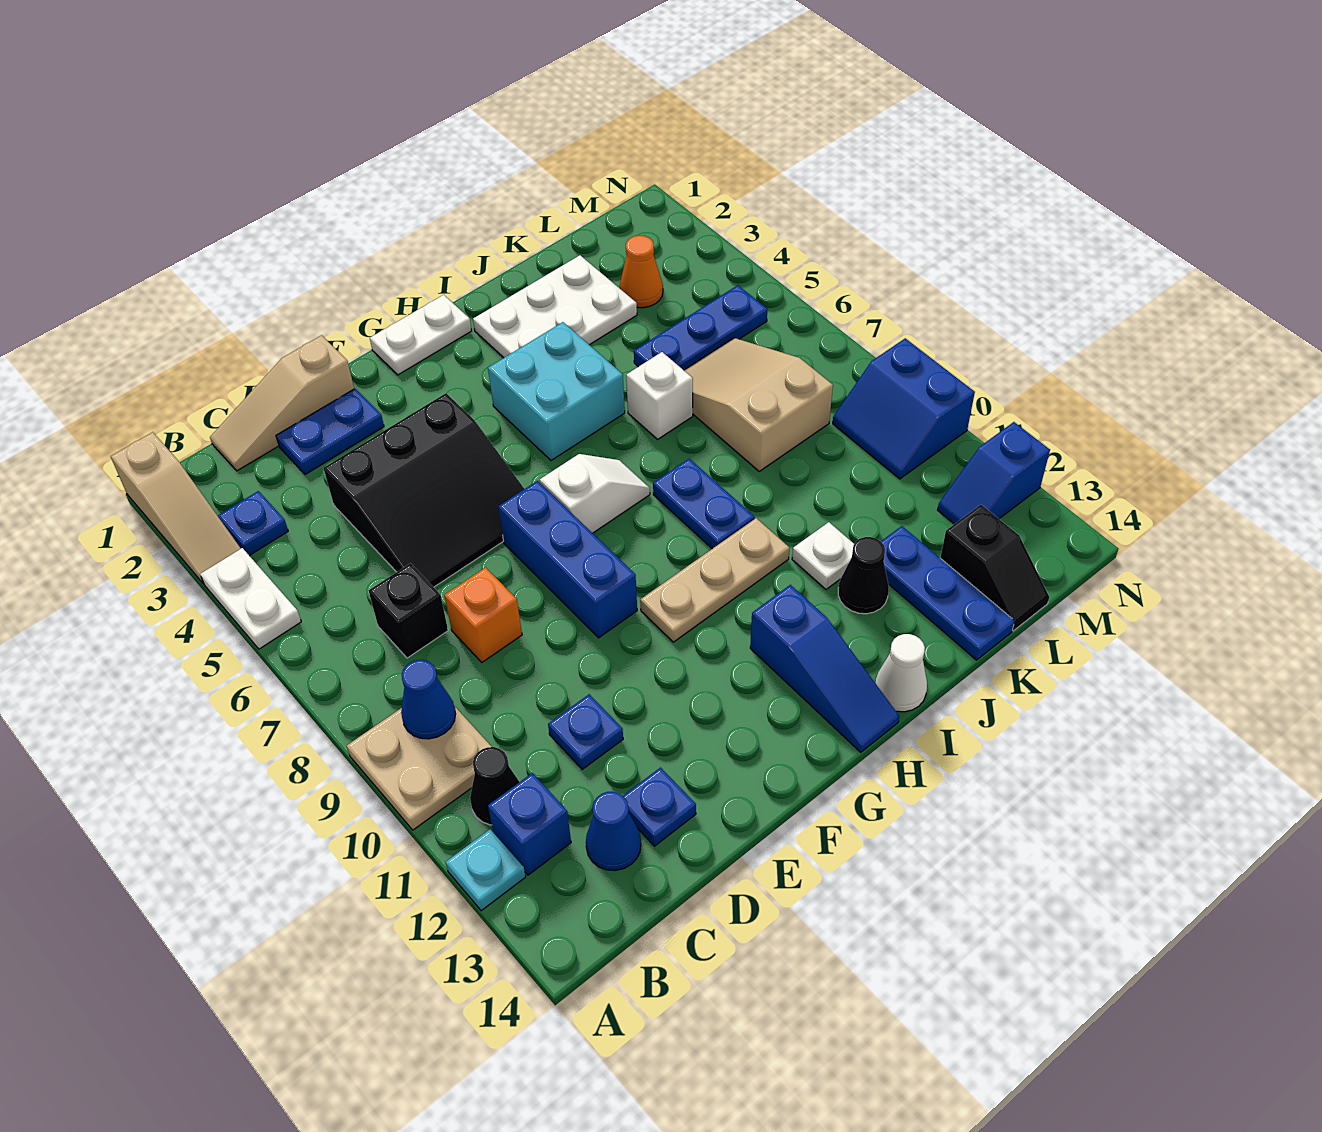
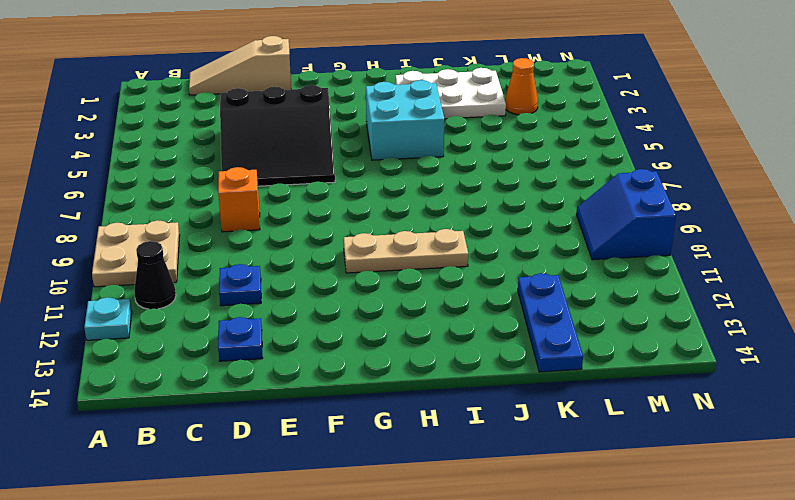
none -> tan 1x3 slope [111,432,241,584]
none -> white 1x2 plate [200,548,301,649]
none -> blue 1x1 plate [218,491,288,556]
none -> blue 1x1 brick [488,773,571,875]

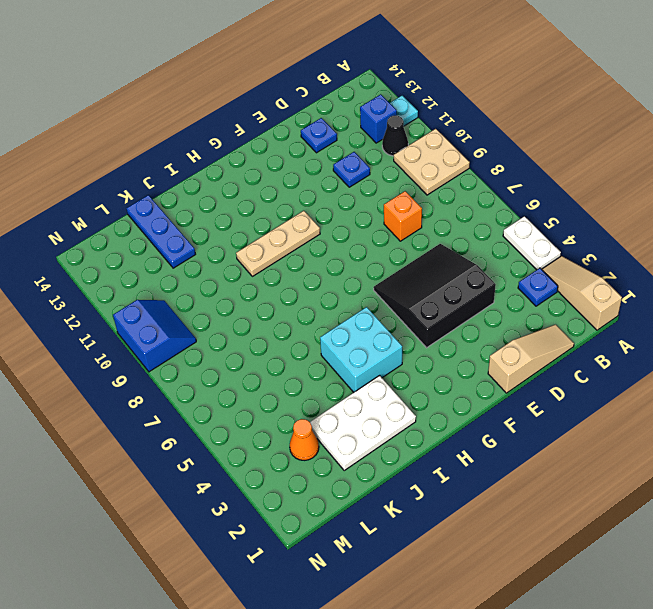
none -> black 1x1 brick [368,563,448,658]
none -> blue 1x1 cone [586,792,641,871]
none -> blue 1x2 plate [276,389,384,475]
none -> blue 1x3 brick [498,481,637,638]

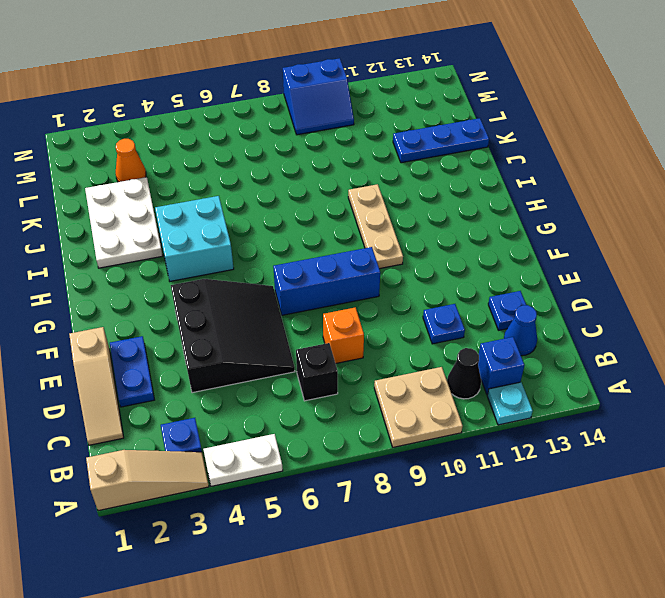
none -> white 1x2 plate [370,295,472,375]
none -> white 1x2 slope [540,454,650,533]
none -> blue 1x3 slope [750,585,899,752]
none -> blue 1x2 plate [653,459,755,549]

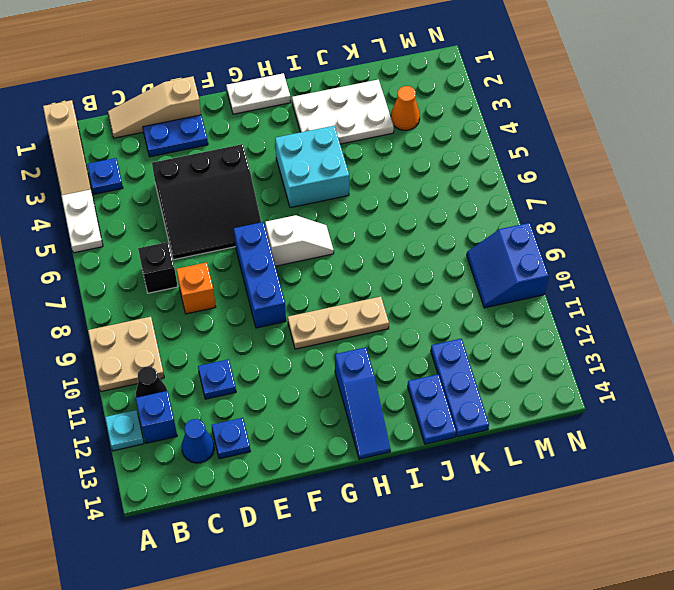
blue 1x2 plate [408,374,456,444] -> blue 1x2 plate moved to [653,459,755,549]
none -> white 1x1 cone [875,634,927,712]
none -> white 1x1 brick [626,352,693,439]
none -> white 1x1 plate [792,522,854,589]
none -> black 1x1 cone [838,537,889,614]

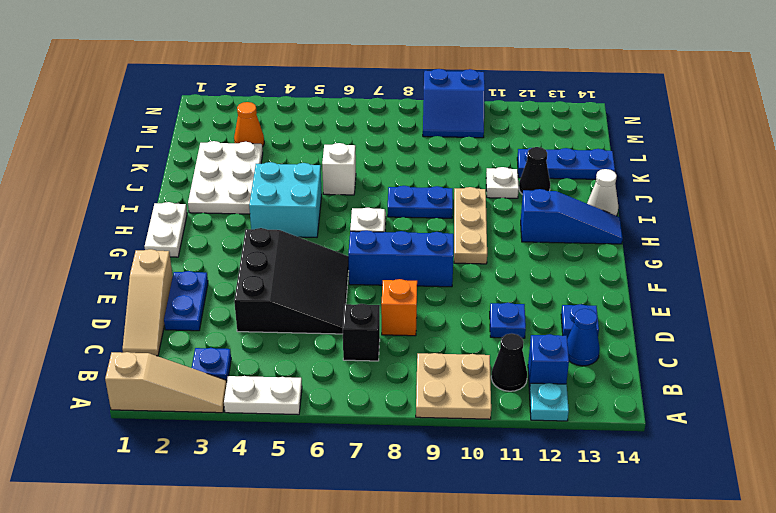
none -> blue 1x3 plate [634,285,767,370]
none -> tan 2x3 slope [684,338,833,471]
none -> black 1x2 slope [940,505,1049,631]
none -> blue 1x2 slope [938,422,1050,524]

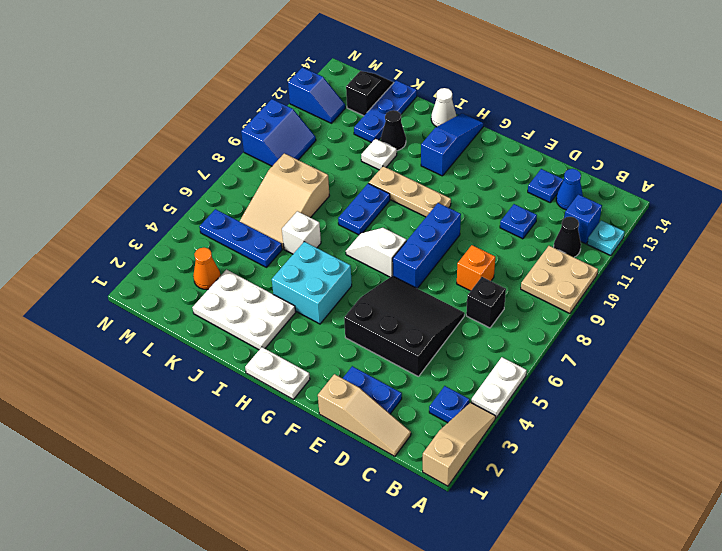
none -> blue 1x1 cone [401,660,456,739]

